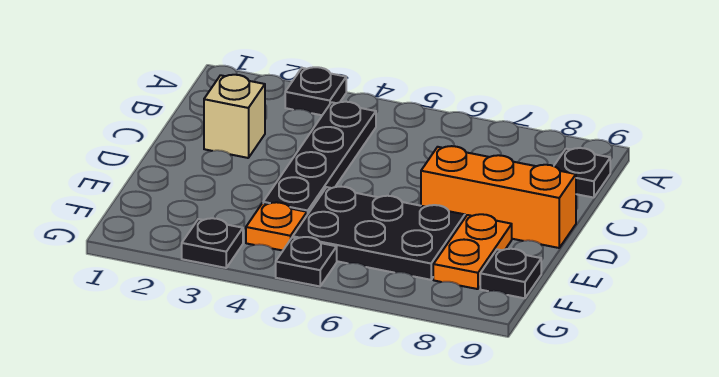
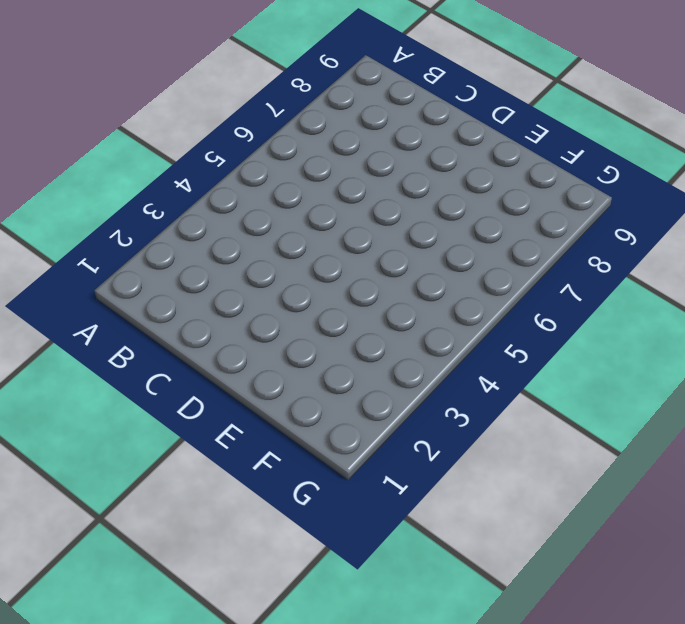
none -> black 1x1 plate [285,67,346,115]
none -> black 1x4 plate [263,102,376,215]

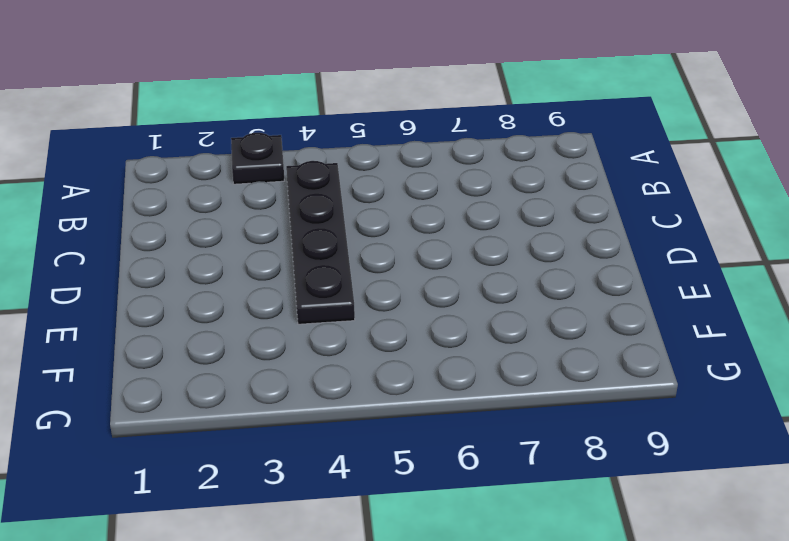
none -> black 1x1 plate [554,148,610,198]
none -> tan 1x1 brick [204,75,265,158]

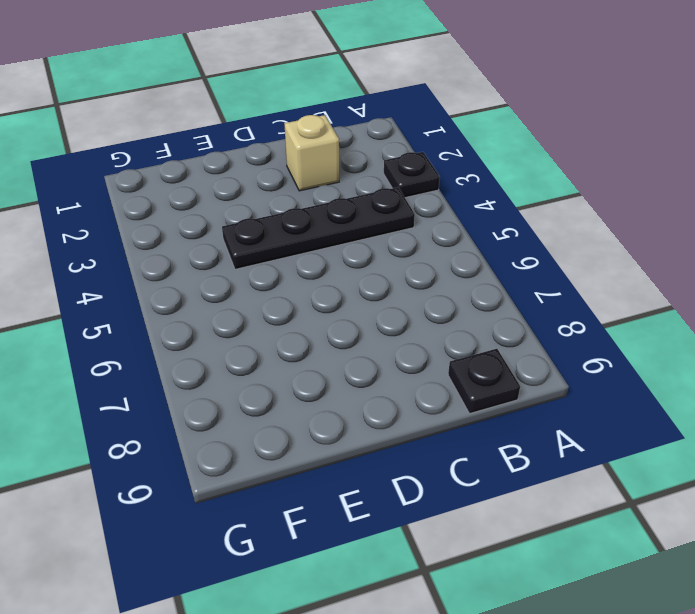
none -> orange 1x3 brick [421,146,576,248]
none -> black 2x3 plate [293,187,465,280]

